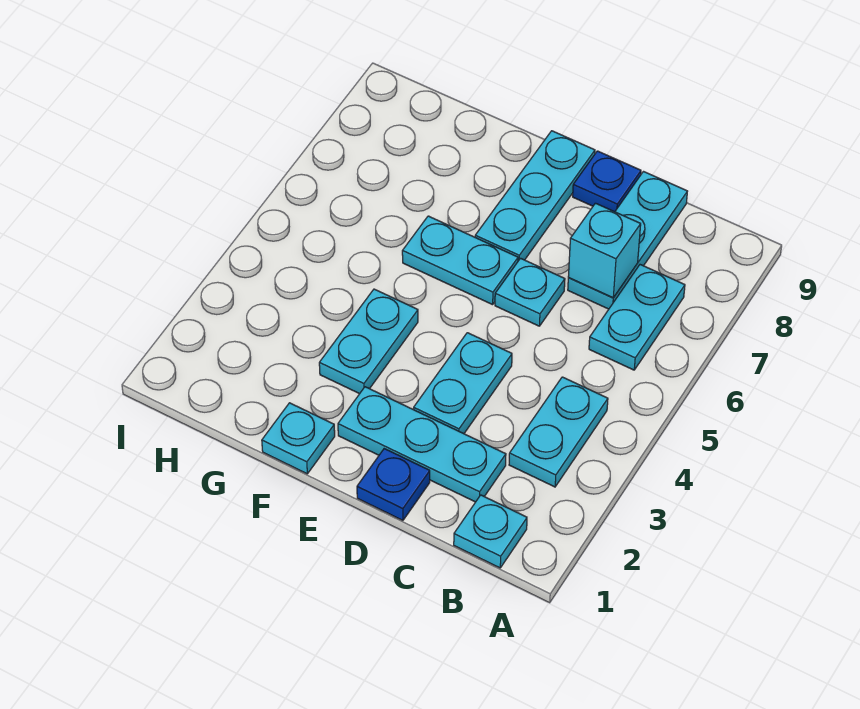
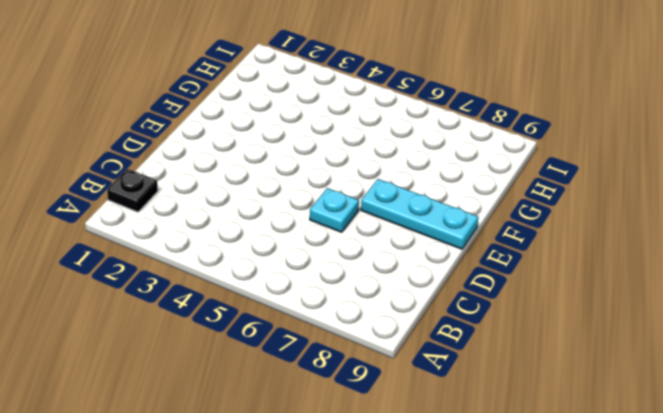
black 1x1 plate [107,169,158,212] -> cyan 1x1 plate [454,495,527,568]
none -> cyan 1x2 plate [509,377,608,487]
none -> cyan 1x2 plate [589,265,685,370]
none -> cyan 1x3 plate [338,387,506,502]

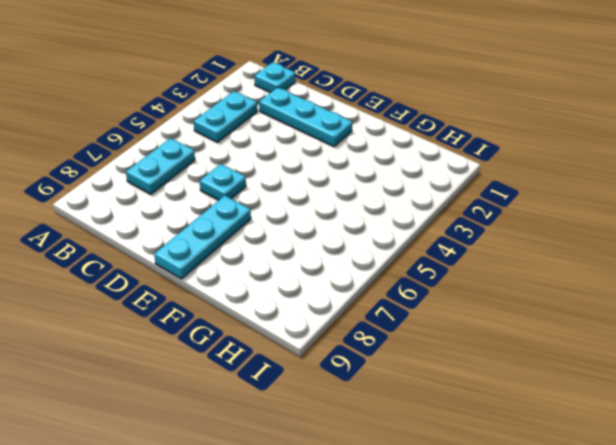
none -> cyan 1x3 plate [568,172,687,309]
none -> blue 1x1 plate [357,449,430,520]
none -> cyan 1x2 plate [414,333,512,434]

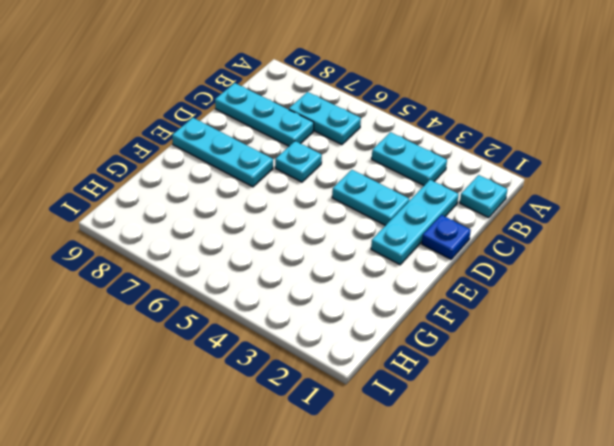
none -> blue 1x1 plate [573,151,641,212]
none -> cyan 1x2 plate [402,216,518,305]
none -> cyan 1x1 plate [262,403,335,474]

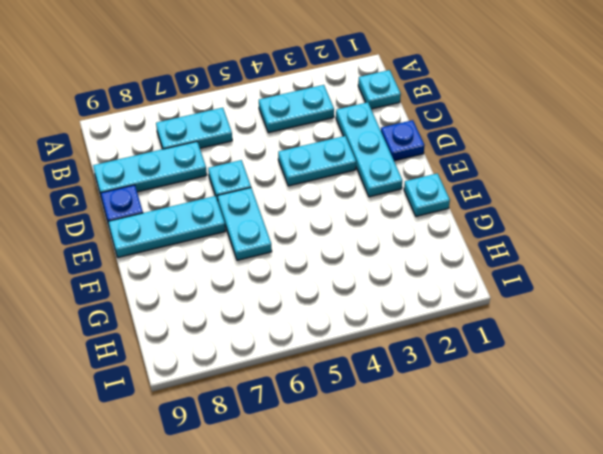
none -> cyan 1x2 plate [319,289,418,394]
none -> cyan 1x1 brick [568,203,641,298]

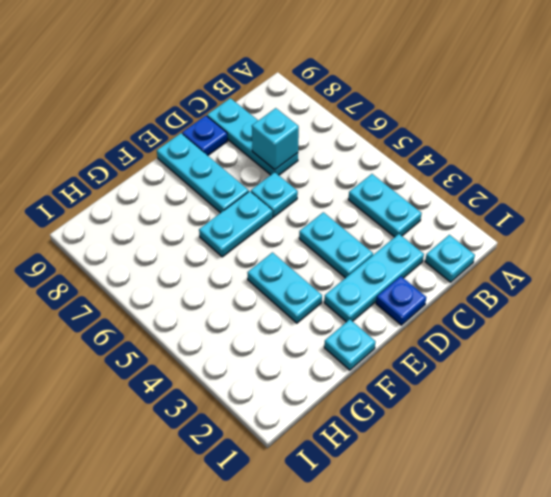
none -> cyan 1x2 plate [589,265,685,370]

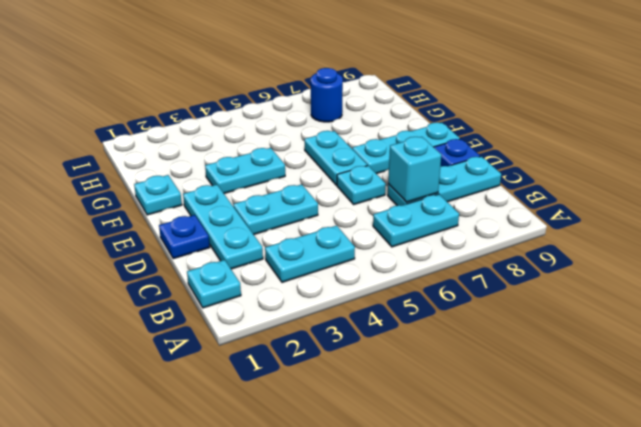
blue 1x1 round brick [311,68,343,122] -> none

